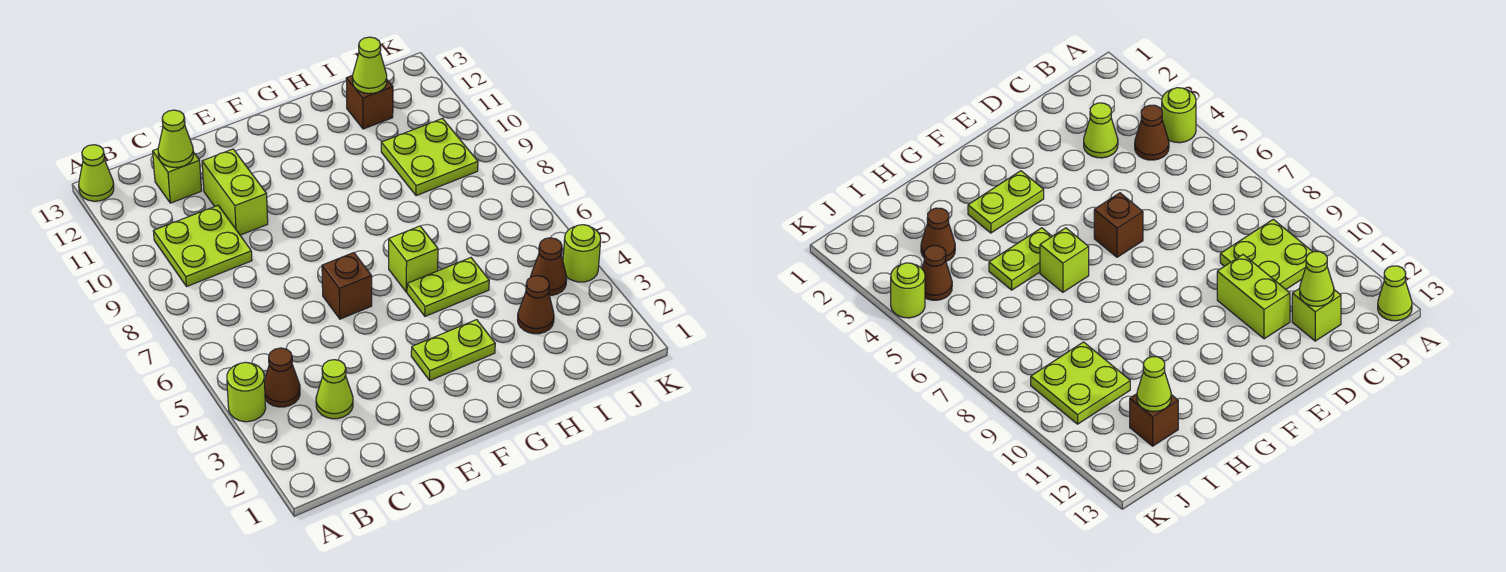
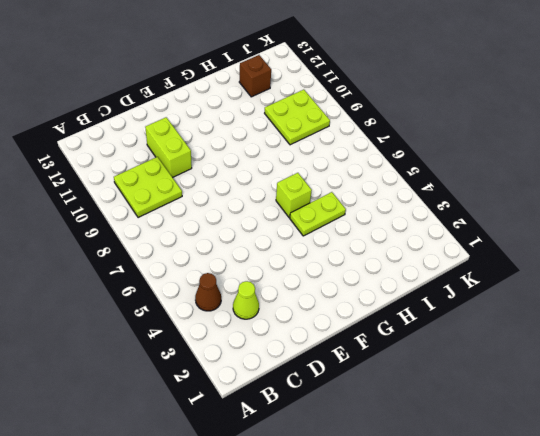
none -> lime 1x1 round brick [227,362,266,422]
none -> lime 1x1 cone [79,145,114,201]
none -> lime 1x1 brick [153,149,202,203]

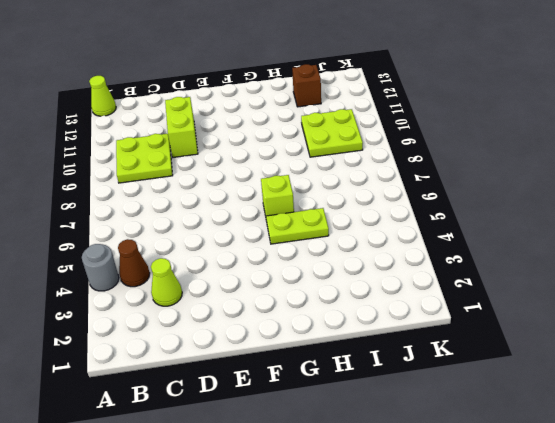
grey 1x1 round brick [82,244,119,291] -> lime 1x1 round brick [227,362,266,422]
none -> lime 1x1 brick [153,149,202,203]
none -> brown 1x1 brick [322,253,372,319]
none -> lime 1x2 plate [411,320,495,380]

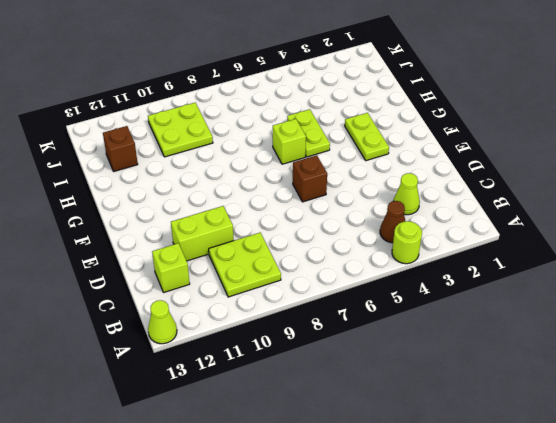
none -> brown 1x1 cone [518,276,554,334]
none -> brown 1x1 cone [531,238,567,295]
none -> lime 1x1 round brick [563,225,601,282]

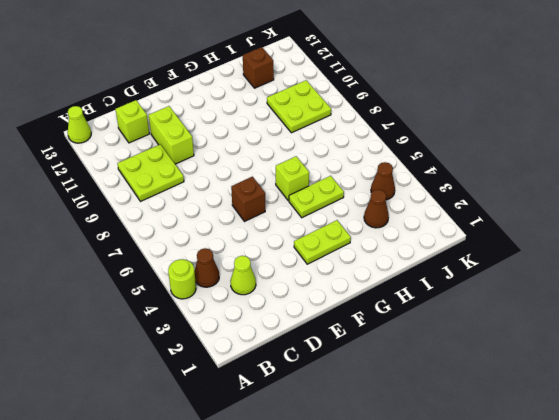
none -> lime 1x1 round brick [563,225,601,282]
none -> lime 1x1 cone [158,110,193,167]
none -> lime 1x1 cone [353,37,387,94]

